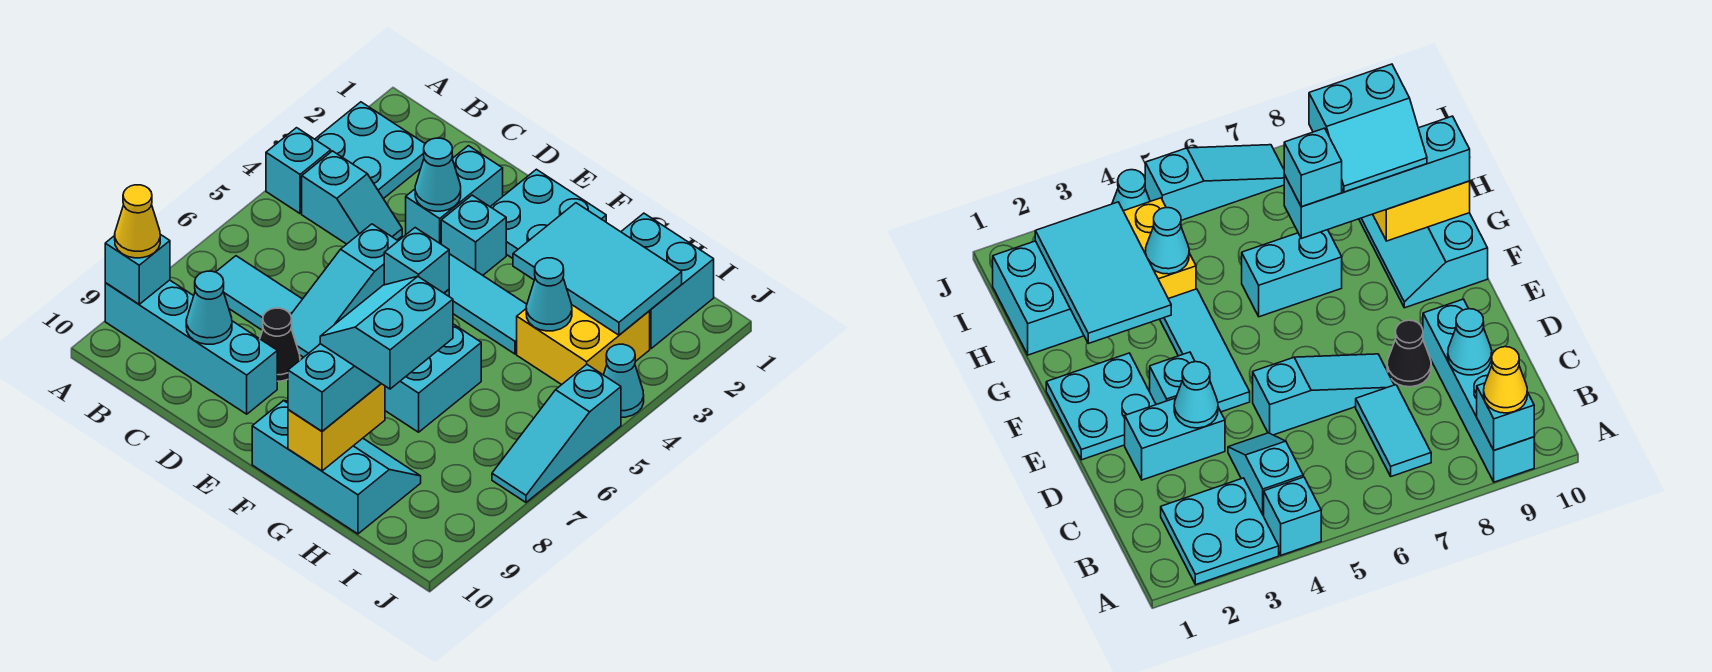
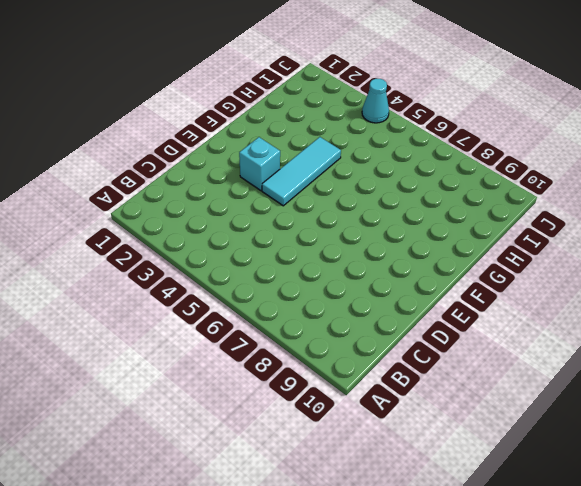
none -> cyan 2x2 plate [315,102,425,199]
none -> cyan 1x1 brick [266,128,331,213]
none -> cyan 1x4 brick [105,280,277,414]

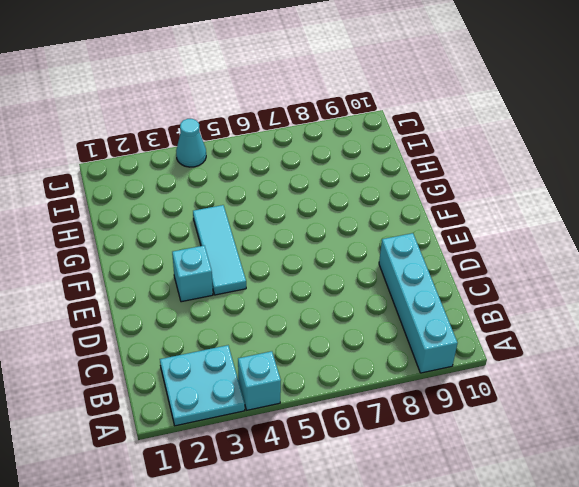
none -> cyan 1x2 slope [302,151,402,244]
none -> cyan 1x2 tile [216,256,302,330]
none -> cyan 1x2 brick [406,146,503,244]

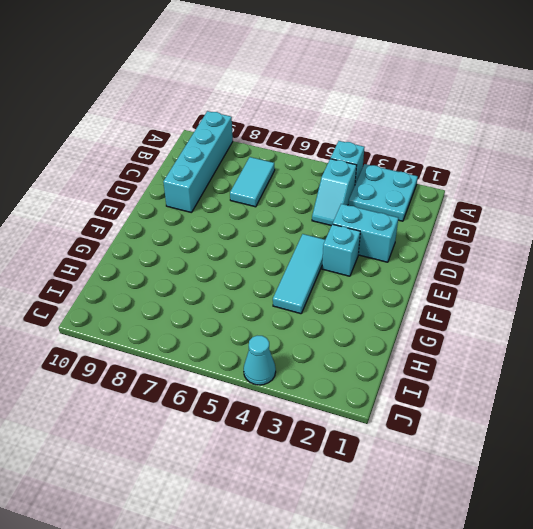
none -> cyan 1x3 slope [291,224,398,357]
none -> black 1x1 cone [260,308,300,381]
none -> cyan 2x2 plate [490,169,606,258]

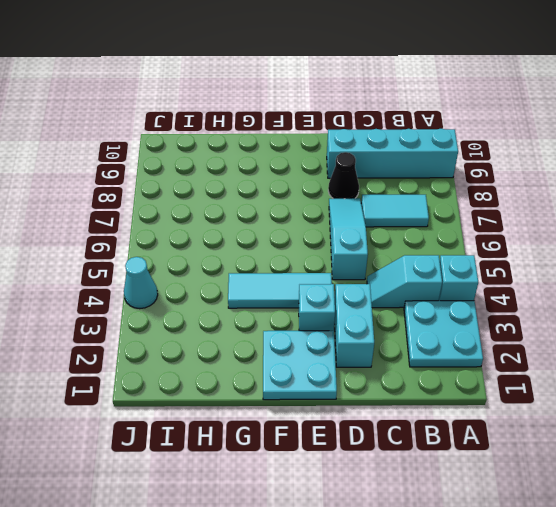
none -> cyan 2x3 slope [252,400,421,534]
none -> cyan 1x2 brick [385,324,481,432]
none -> cyan 2x2 brick [621,213,714,349]

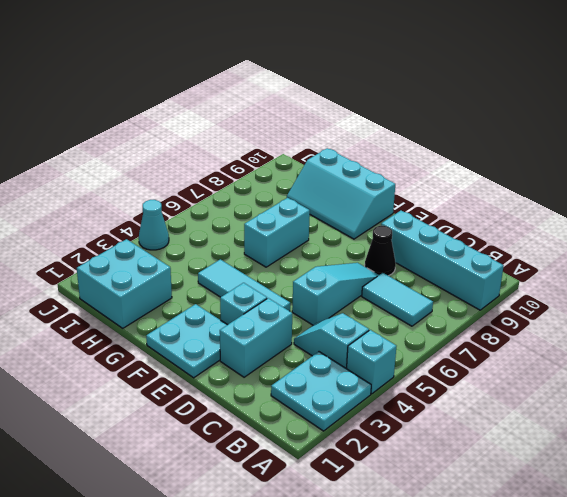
none -> yellow 2x2 brick [517,305,650,385]
none -> cyan 1x3 slope [492,365,621,502]
none -> cyan 1x1 brick [105,234,170,304]

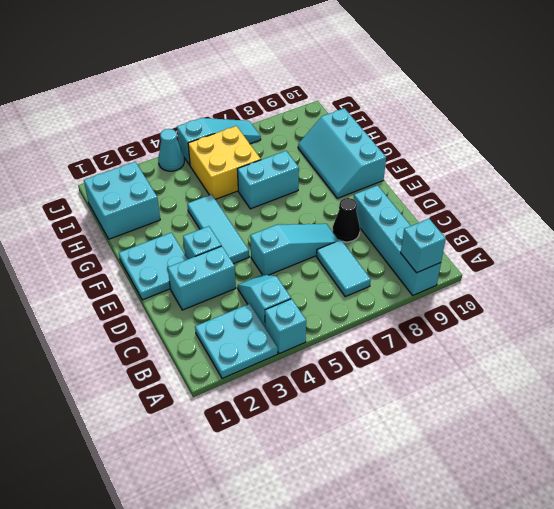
yellow 2x2 brick [188,126,261,199] -> yellow 2x2 brick moved to [517,305,650,385]
none -> cyan 1x1 cone [186,271,232,344]
none -> cyan 1x1 cone [415,138,461,211]
none -> cyan 2x3 tile [513,203,682,335]

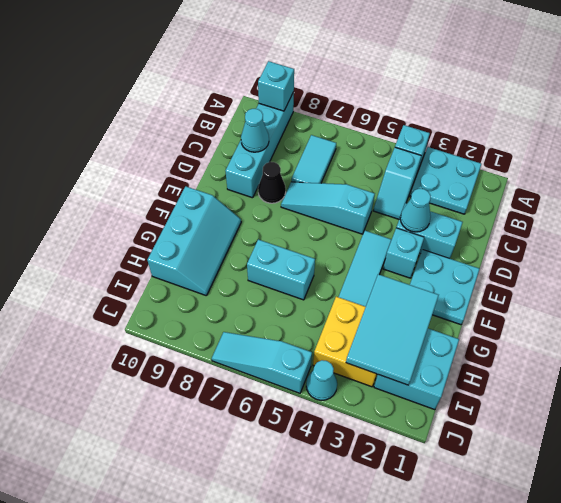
none -> yellow 1x2 brick [288,384,385,471]
none -> cyan 1x1 cone [526,258,572,331]
none -> yellow 1x1 cone [115,185,160,258]

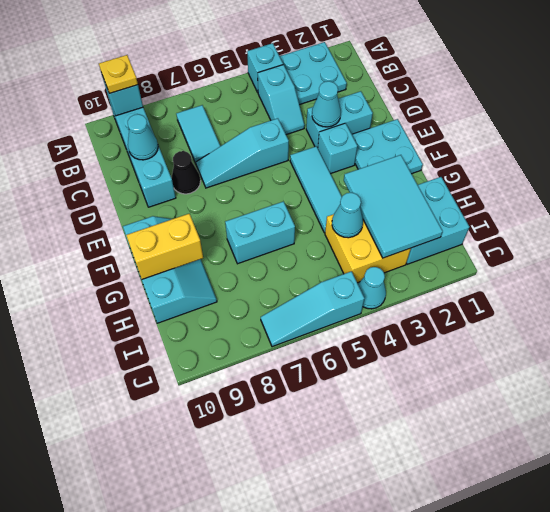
yellow 1x1 plate [99,55,138,93] -> yellow 1x1 cone [115,185,160,258]
none -> cyan 1x4 brick [288,289,449,431]
none -> cyan 1x1 brick [384,228,449,293]
none -> cyan 2x2 slope [320,276,453,389]

